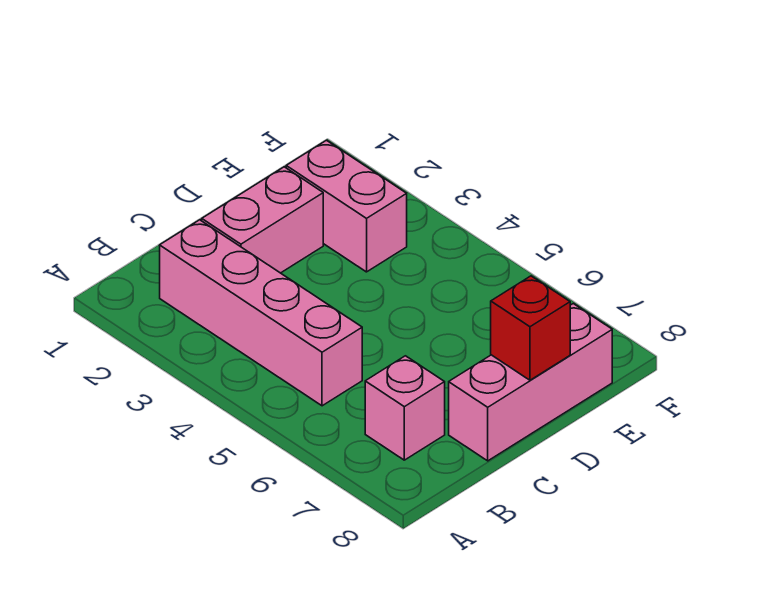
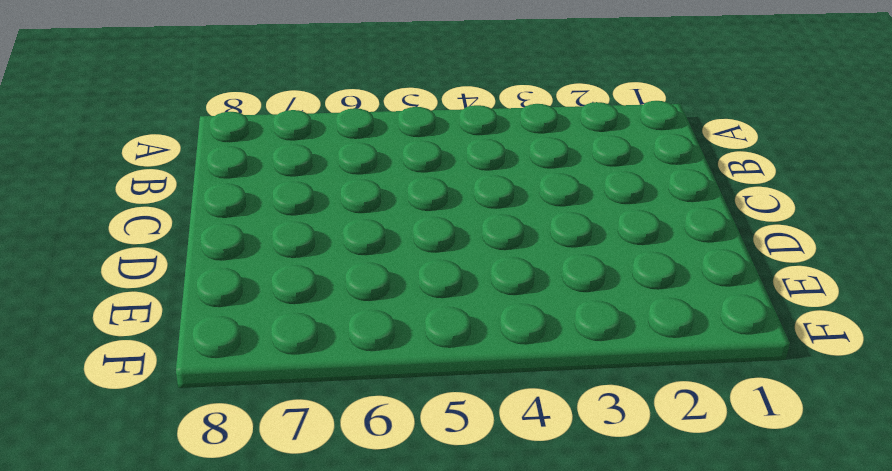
none -> pink 1x4 brick [160,220,362,406]
none -> pink 1x1 brick [365,356,445,460]

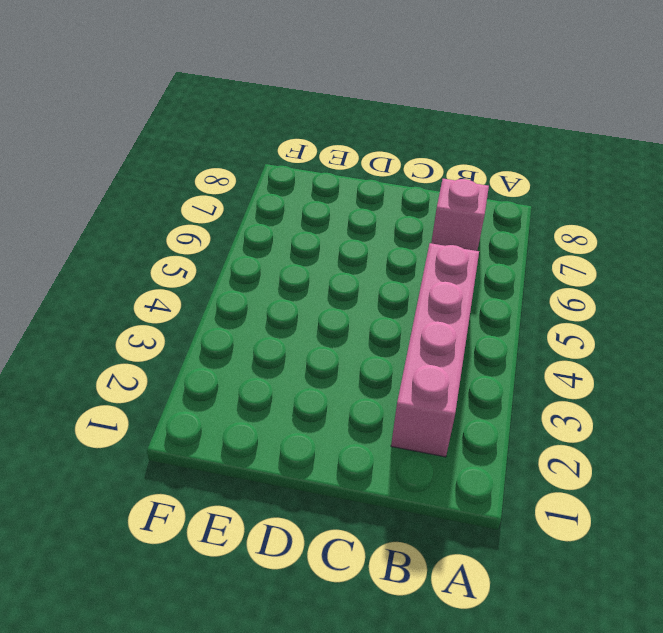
none -> pink 1x2 brick [202,167,323,273]
none -> pink 1x3 brick [449,304,612,461]

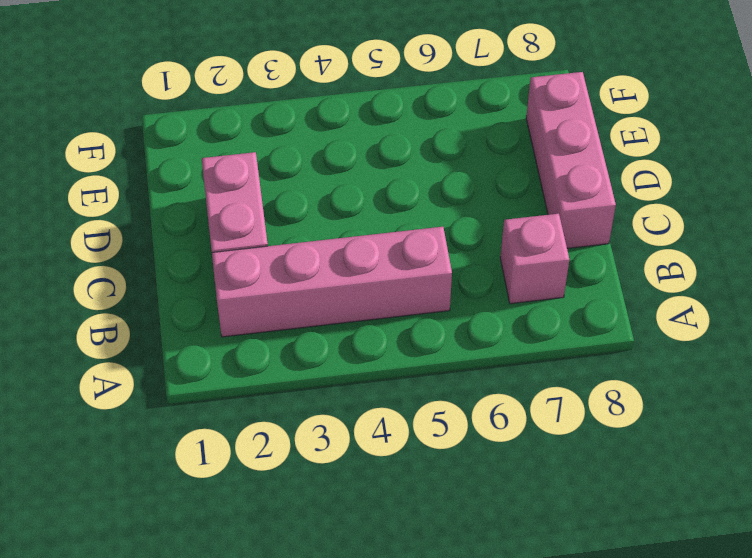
none -> pink 1x2 brick [286,140,407,272]
none -> red 1x1 brick [491,276,570,380]

